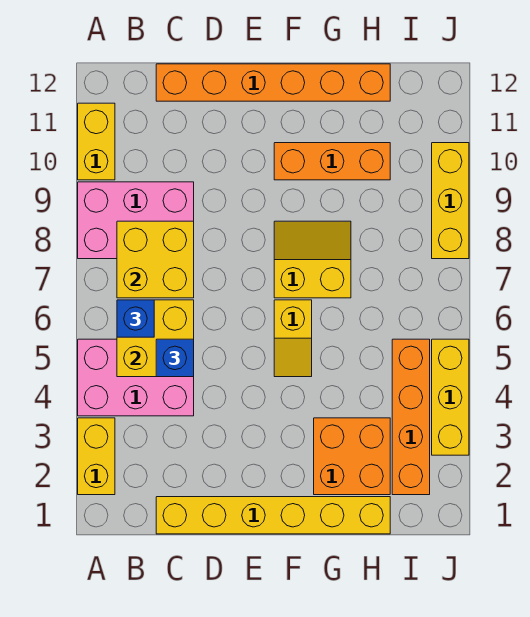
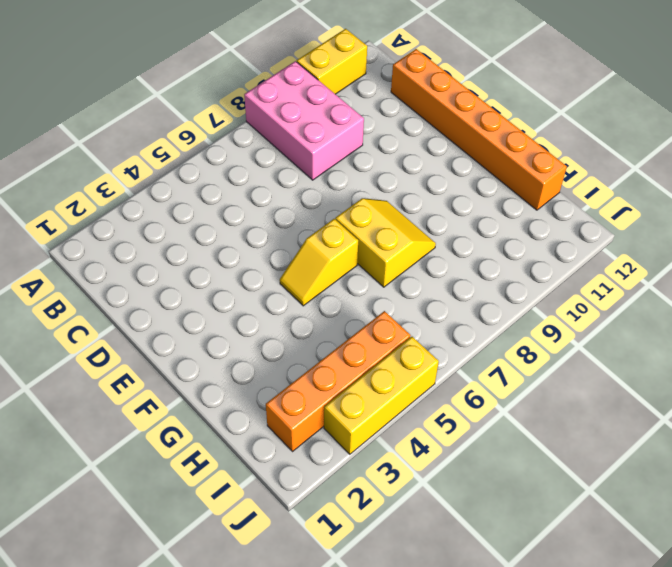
none -> yellow 1x2 brick [78,418,115,495]
none -> pink 2x3 brick [78,339,194,416]
none -> yellow 1x6 brick [156,497,390,534]

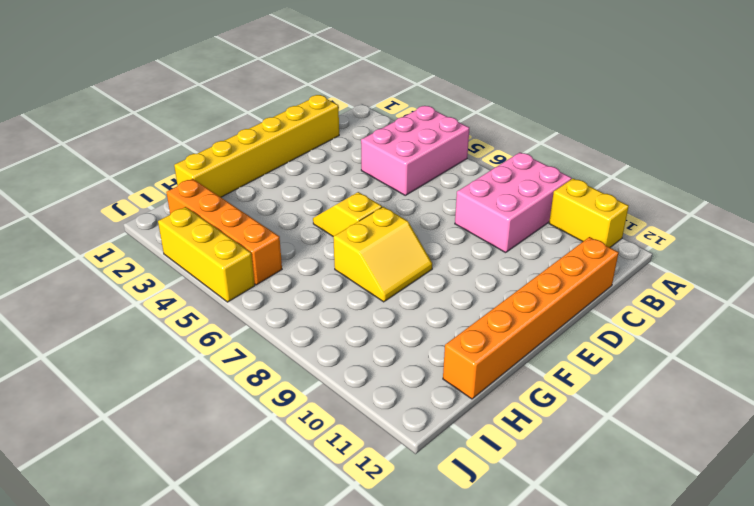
none -> yellow 1x2 brick [78,418,115,495]
none -> orange 1x3 brick [274,143,390,180]
none -> orange 2x2 brick [314,418,390,495]

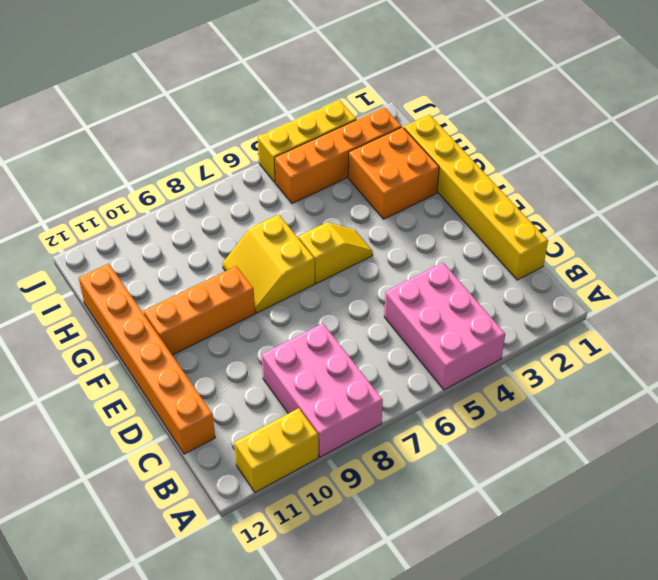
orange 1x3 brick [144,266,255,355] -> orange 1x3 brick turned to [274,143,390,180]
none -> yellow 1x2 brick [78,418,115,495]
none -> yellow 1x3 brick [432,143,469,259]
none -> yellow 2x2 brick [117,300,194,377]

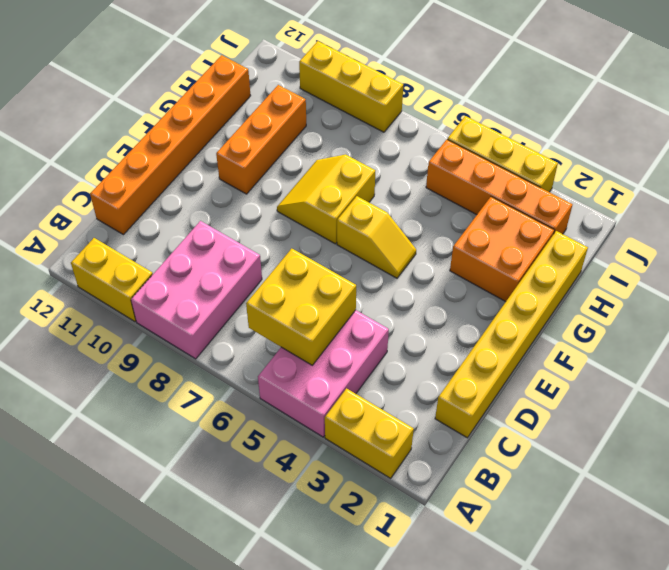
none -> yellow 2x2 brick [117,221,194,298]
none -> blue 1x1 brick [117,300,154,337]
none -> blue 1x1 brick [156,339,194,377]

